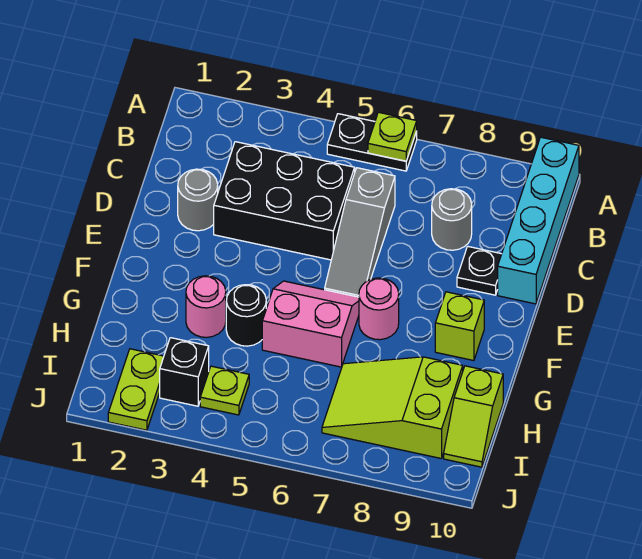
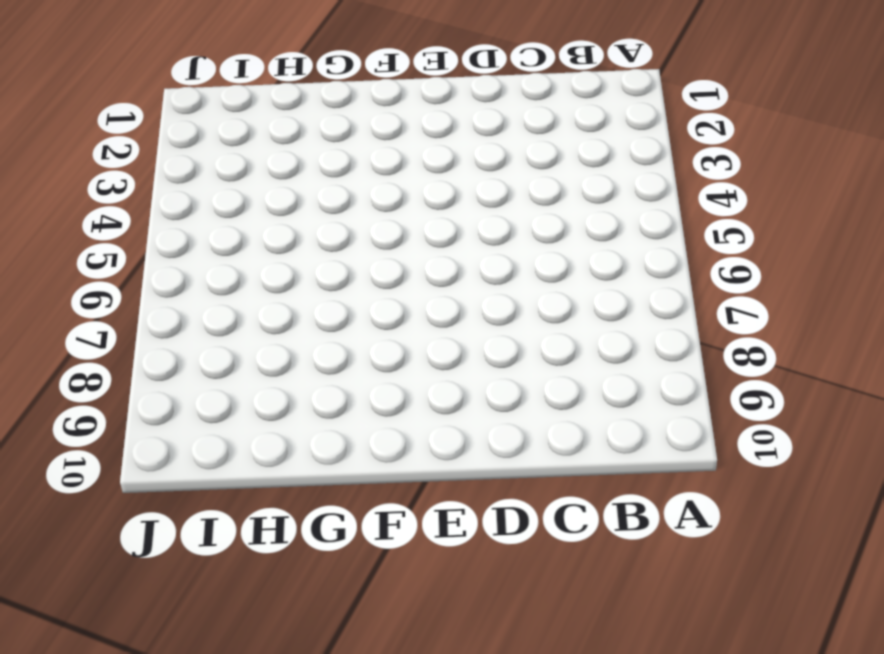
none -> black 1x2 plate [327,114,417,171]
none -> cyan 1x4 brick [498,137,579,304]
none -> black 2x3 brick [214,142,355,260]

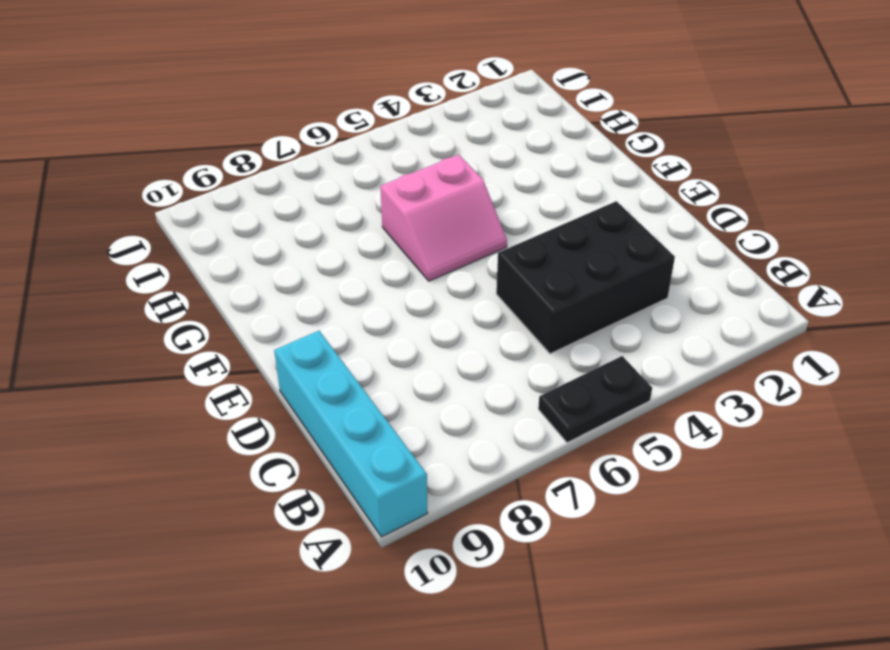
none -> grey 1x3 slope [325,168,395,297]
none -> grey 1x1 round brick [432,189,472,250]
none -> grey 1x1 round brick [178,169,218,231]

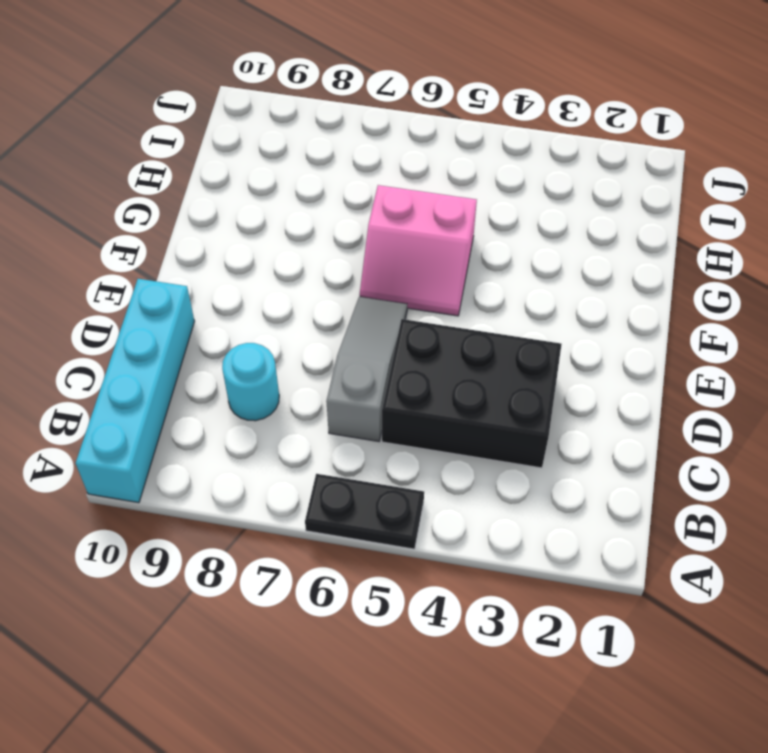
cyan 1x1 round brick [222,343,279,421] -> grey 1x1 round brick [432,189,472,250]
none -> grey 1x1 round brick [178,169,218,231]
none -> black 1x1 plate [457,246,501,295]
none -> pink 1x1 round brick [359,278,399,340]

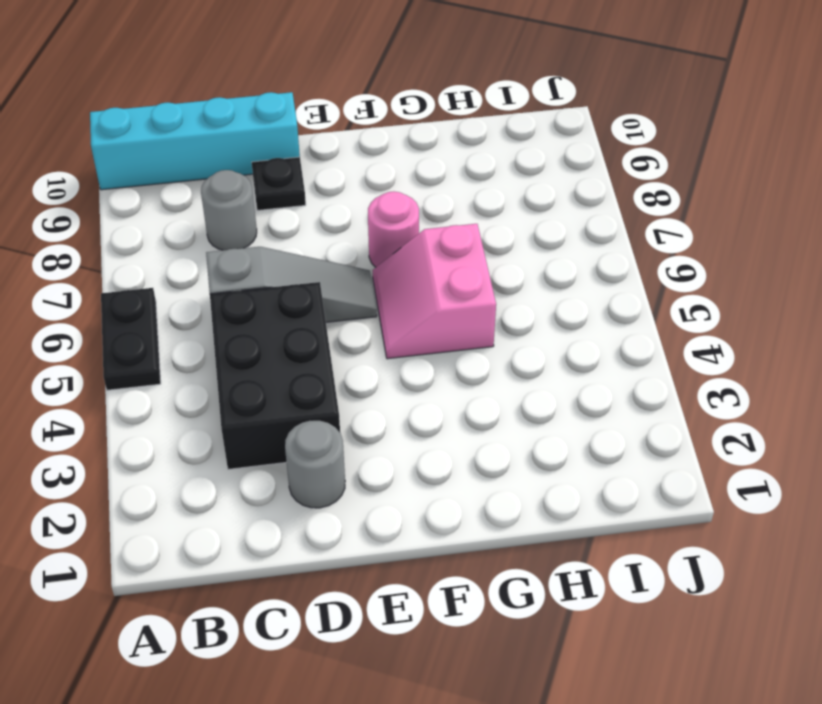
none -> lime 1x1 brick [435,292,484,361]
none -> pink 1x1 round brick [186,276,226,337]
none -> black 1x1 round brick [226,285,266,346]

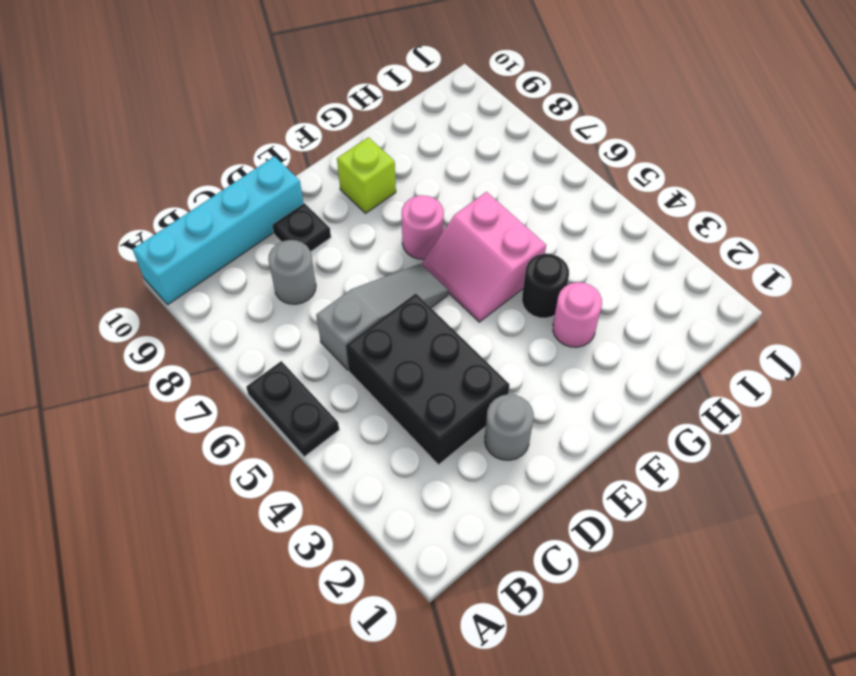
none -> lime 2x3 slope [322,357,463,458]
none -> lime 1x2 slope [444,366,503,467]
none -> lime 1x2 plate [108,349,164,430]

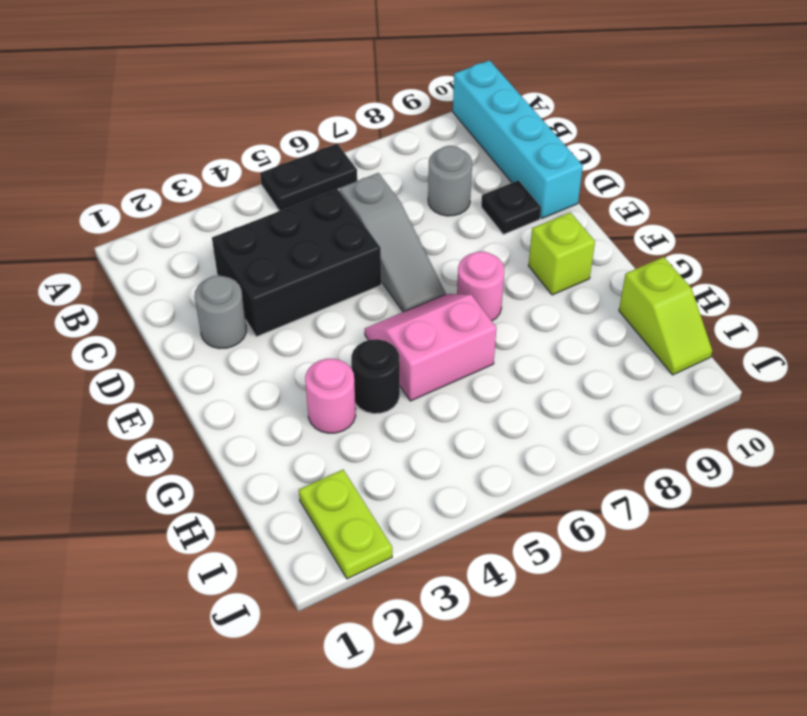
none -> lime 2x3 slope [322,357,463,458]
none -> black 1x1 brick [160,338,209,406]
none -> lime 1x1 plate [200,366,249,415]

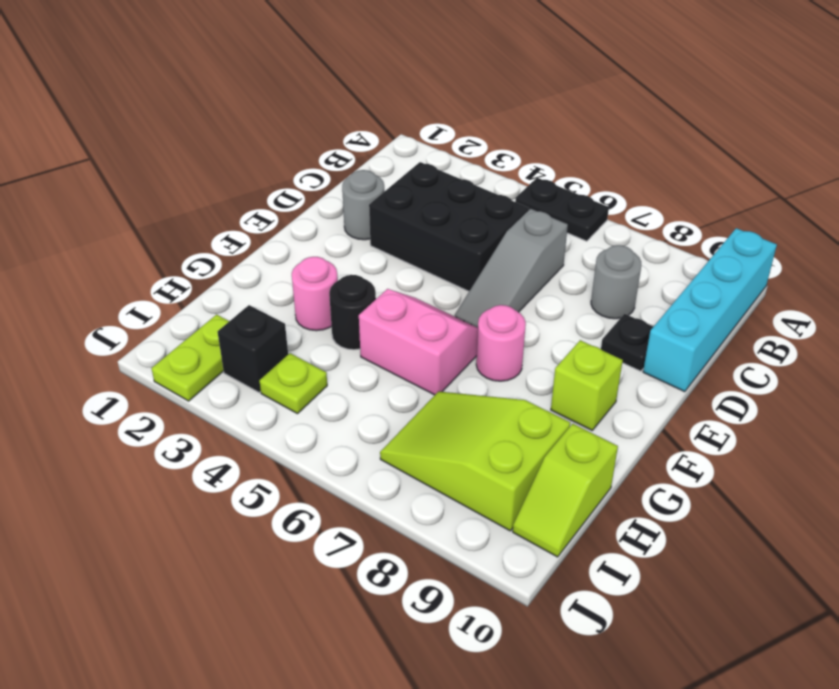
none -> lime 1x1 plate [368,112,417,161]

